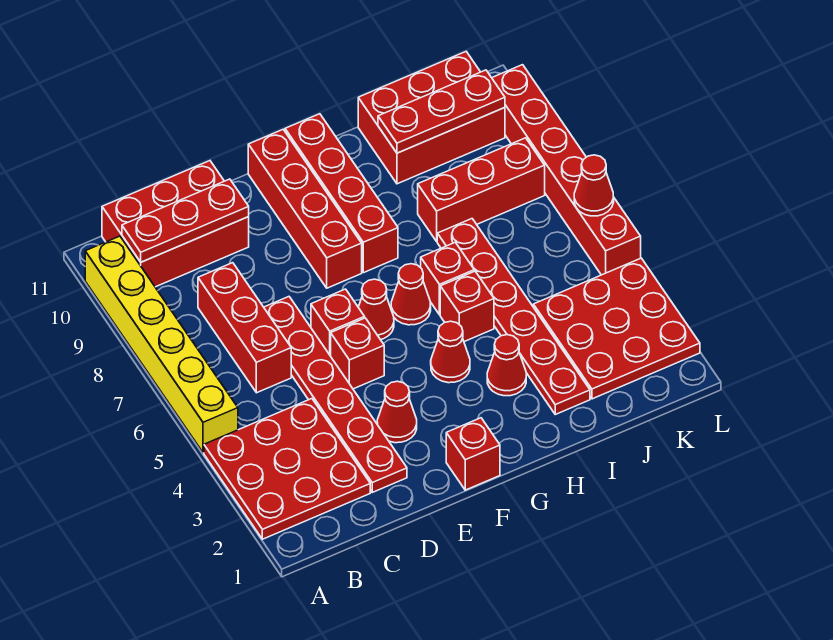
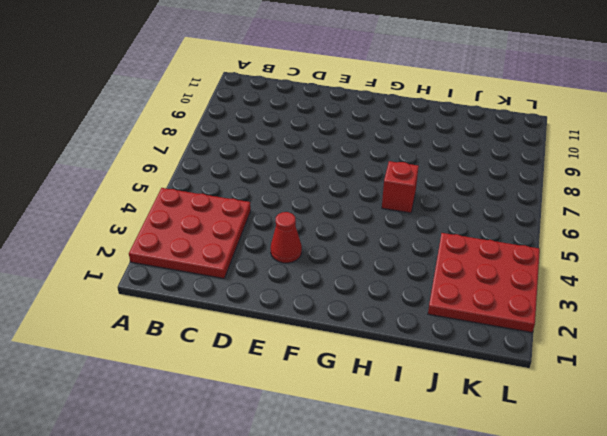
none -> yellow 1x6 brick [85,236,238,453]
none -> red 2x3 brick [102,161,249,287]
none -> red 1x3 brick [198,263,291,393]

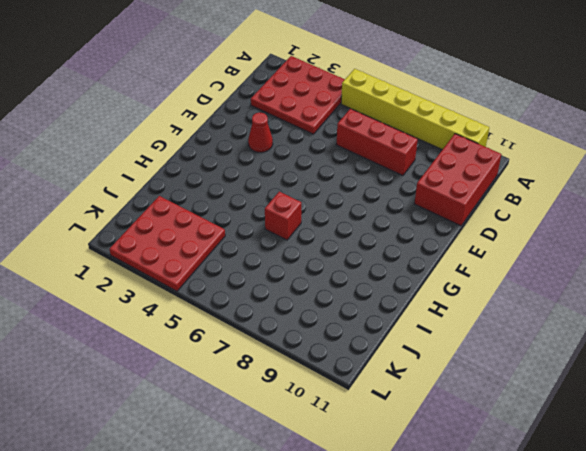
none -> red 1x6 plate [264,297,407,492]
none -> red 1x1 brick [331,318,384,389]
none -> red 1x1 brick [311,289,365,356]

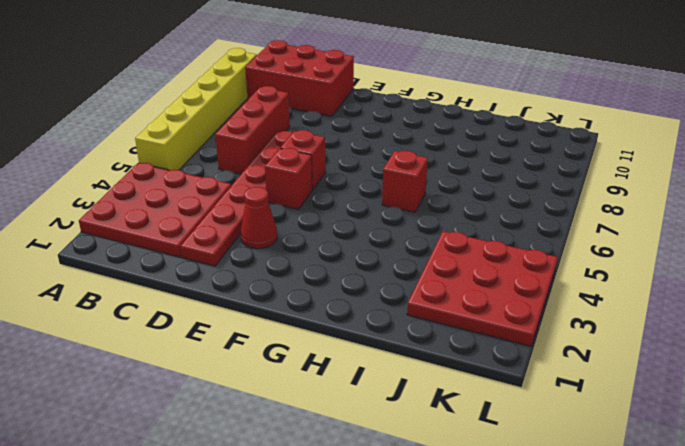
none -> red 1x1 brick [446,418,500,490]
none -> red 1x1 cone [358,279,394,340]
none -> red 1x4 brick [248,130,362,288]

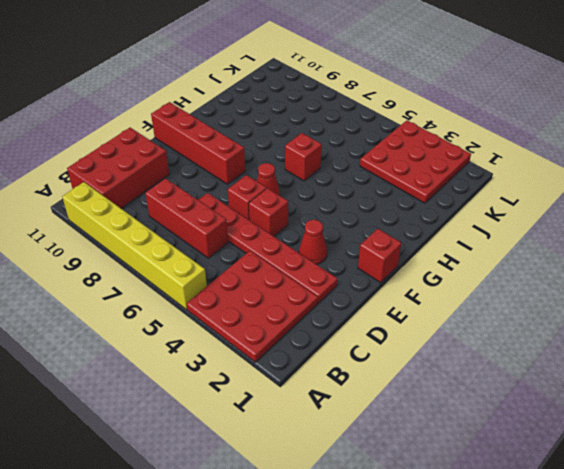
none -> red 1x1 cone [431,321,470,383]
none -> red 1x1 cone [391,264,431,325]
none -> red 1x4 brick [285,114,398,273]

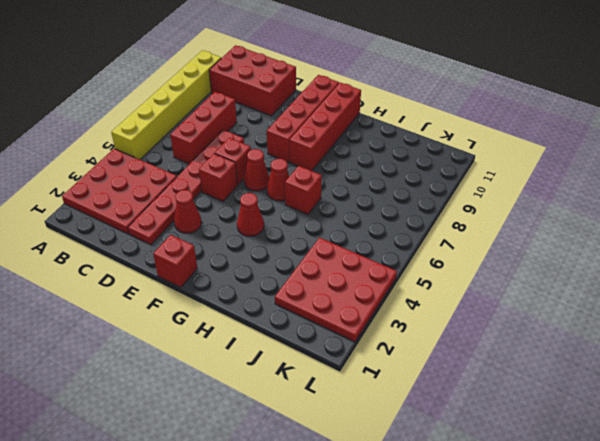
none -> red 1x1 cone [487,335,526,396]
none -> red 1x1 brick [440,271,494,342]
none -> red 1x6 plate [437,219,590,414]

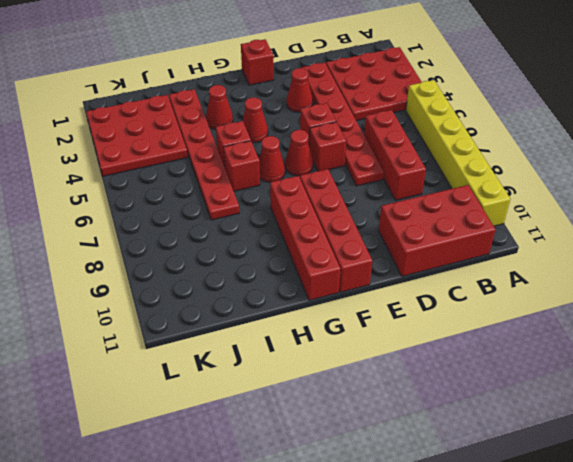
none -> red 1x3 brick [418,138,545,241]
none -> red 2x3 brick [358,52,505,184]
none -> red 1x6 brick [492,65,641,275]

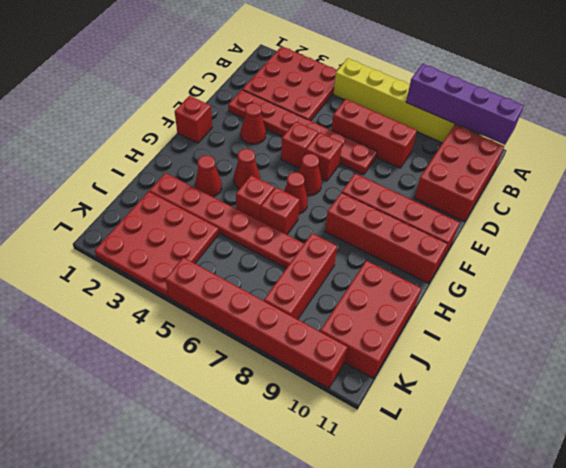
purple 1x4 brick [406,64,524,145] -> none
none -> red 1x3 plate [122,179,249,262]
none -> red 1x3 plate [378,70,505,153]
none -> red 1x1 cone [574,155,614,216]

